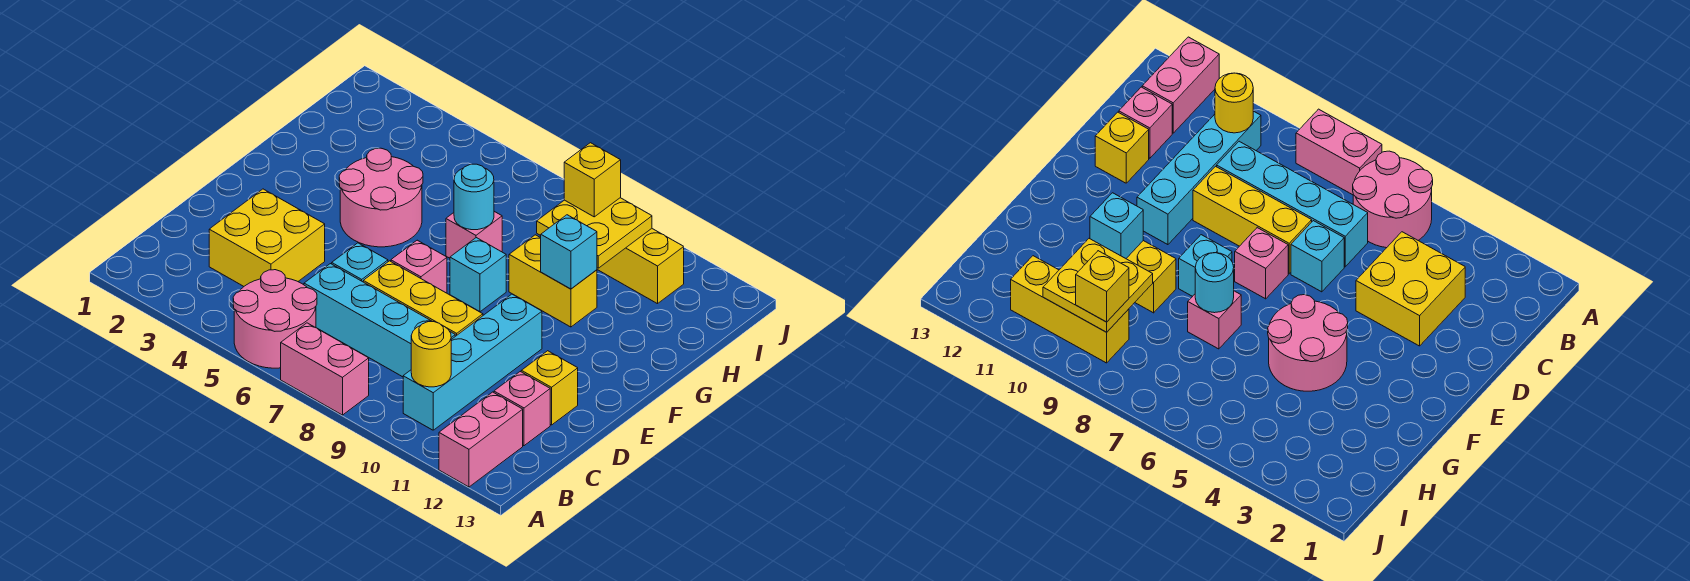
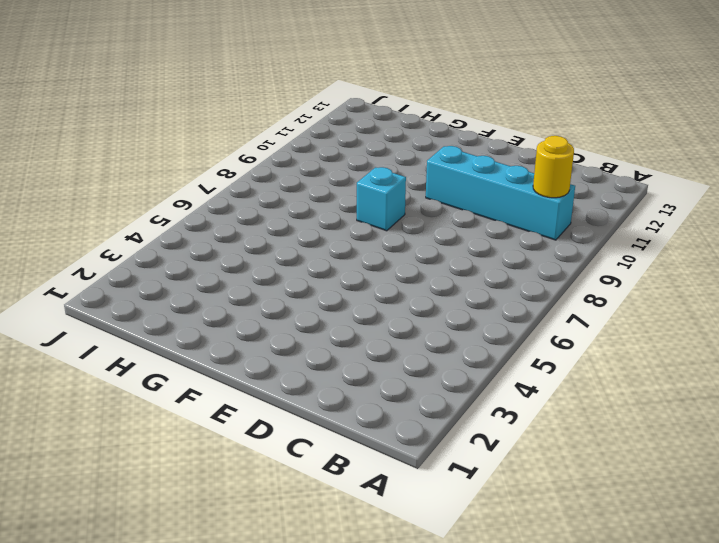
none -> pink 2x2 round brick [233,270,317,368]
none -> pink 1x2 brick [281,323,369,415]
none -> pink 1x2 brick [439,392,523,487]

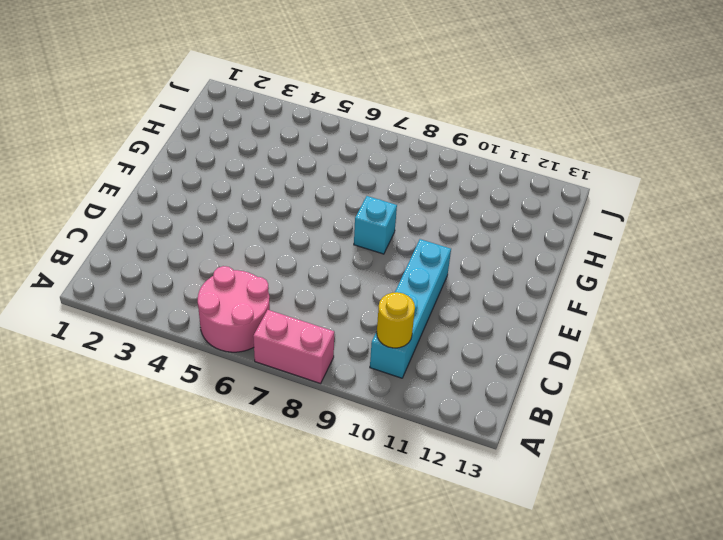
none -> pink 1x2 brick [439,392,523,487]
none -> yellow 2x2 brick [209,189,325,286]
none -> cyan 1x4 brick [304,264,455,377]

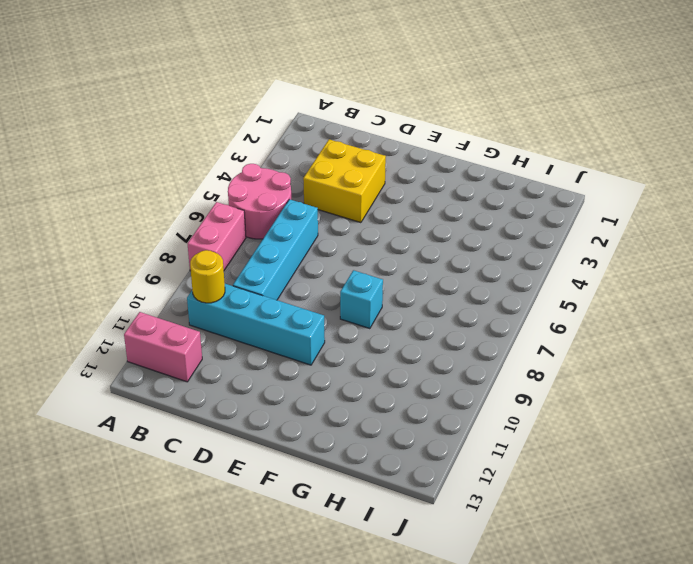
none -> pink 1x1 brick [494,372,550,446]
none -> cyan 1x1 brick [332,243,388,282]
none -> yellow 1x3 brick [363,261,483,336]

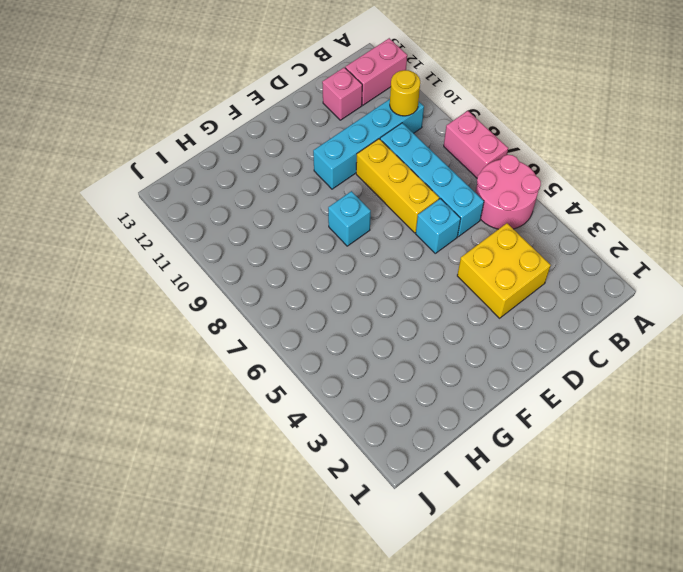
none -> yellow 1x1 brick [521,351,578,425]
none -> pink 1x1 brick [391,240,447,293]
none -> pink 2x2 round brick [339,148,423,247]

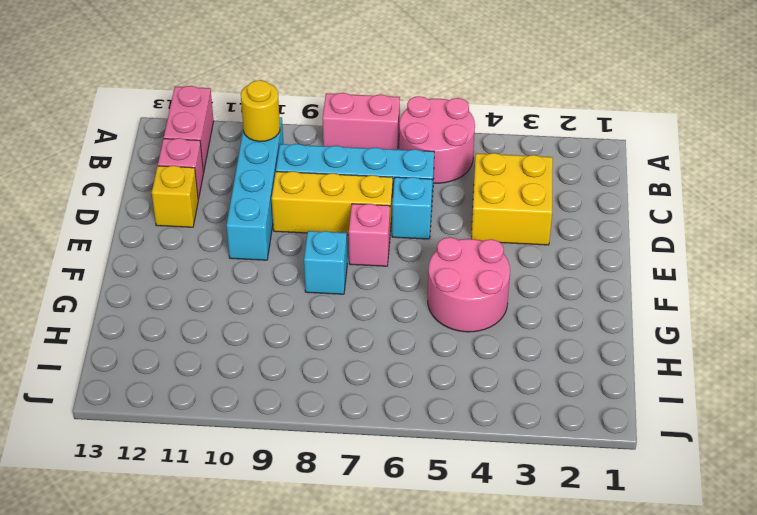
none -> pink 1x1 brick [446,211,502,258]
none -> yellow 1x2 brick [509,235,597,327]
none -> yellow 1x3 brick [597,229,684,304]

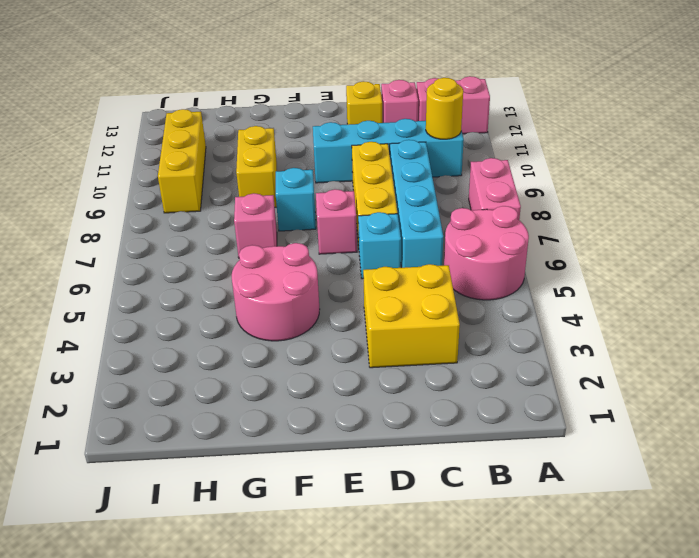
none -> cyan 1x1 round brick [454,164,494,230]
none -> cyan 1x1 brick [541,215,597,289]
none -> yellow 2x2 plate [537,198,652,268]

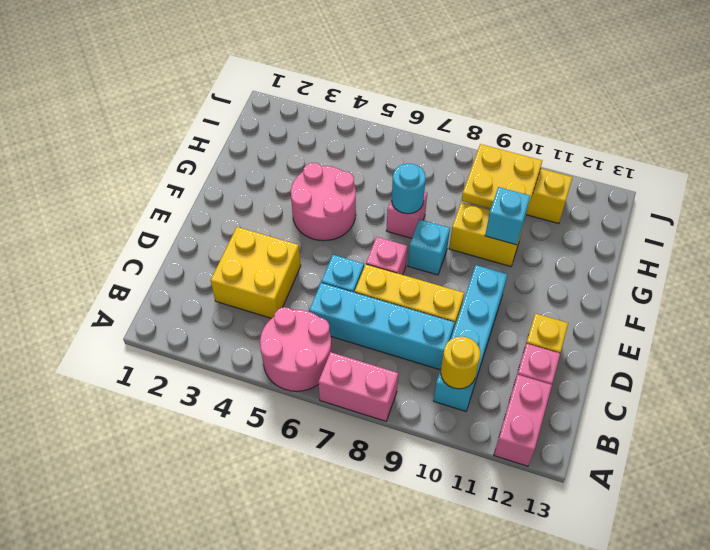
none -> yellow 1x1 brick [564,143,621,217]

